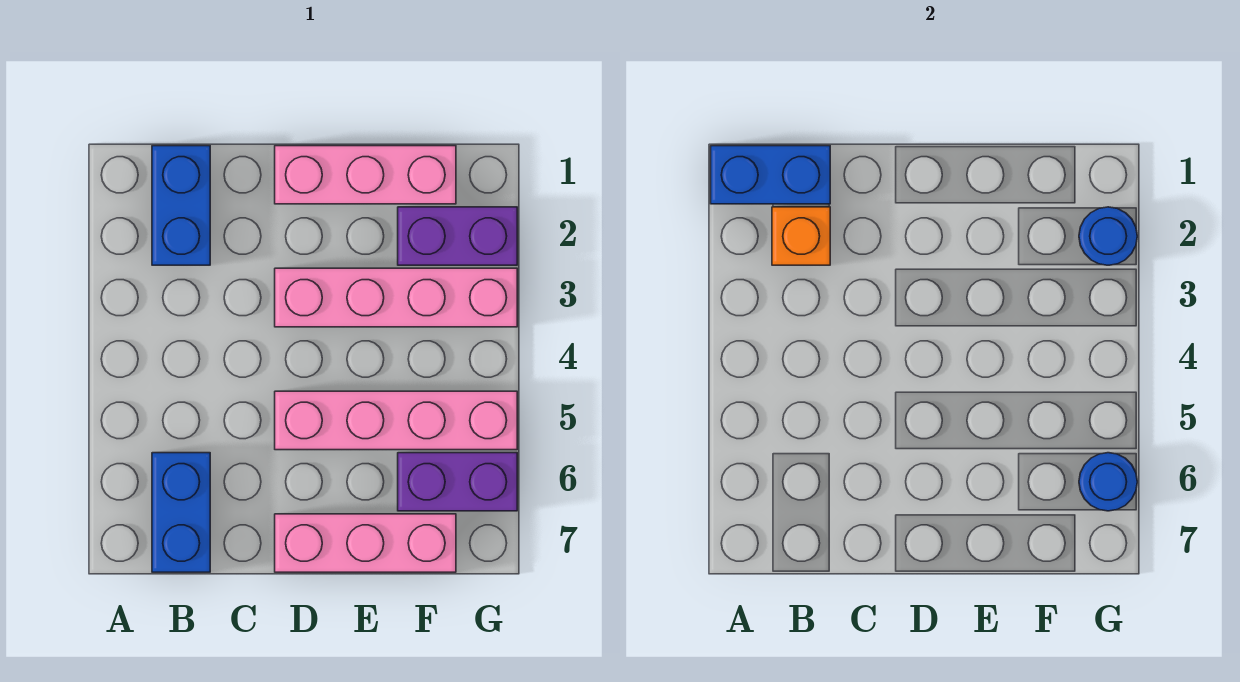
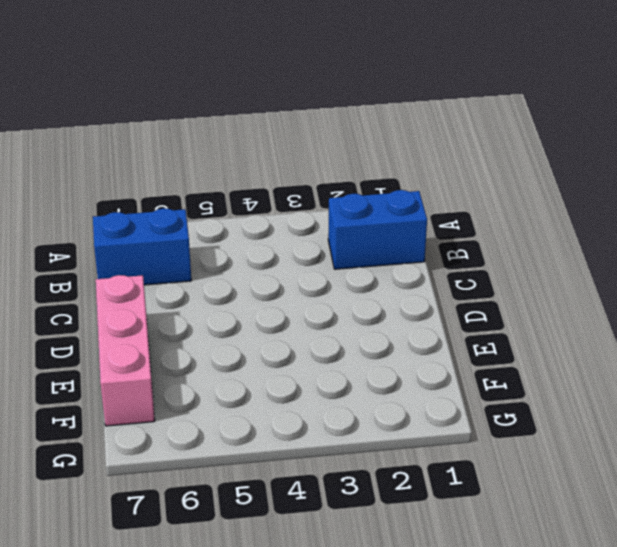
none -> pink 1x3 brick [275,146,456,204]
none -> pink 1x4 brick [275,268,517,327]
none -> pink 1x4 brick [275,391,517,450]

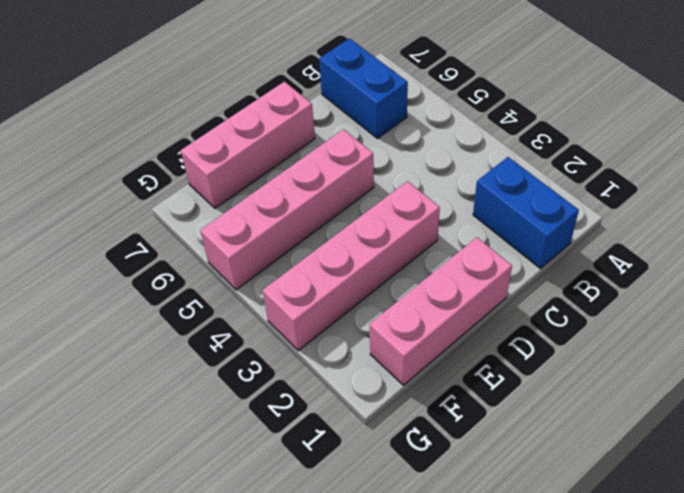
none -> purple 1x2 brick [398,207,517,265]
none -> purple 1x2 brick [398,453,517,511]
none -> blue 1x2 brick [711,146,830,204]

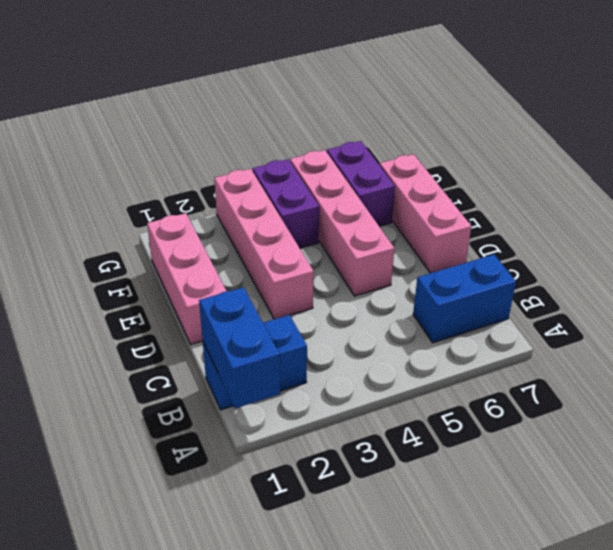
purple 1x2 brick [253,159,319,248] -> purple 1x2 brick moved to [398,207,517,265]
none -> orange 1x1 brick [772,207,830,265]
none -> blue 1x1 round brick [1079,207,1137,265]
none -> blue 1x1 round brick [1079,453,1137,511]

